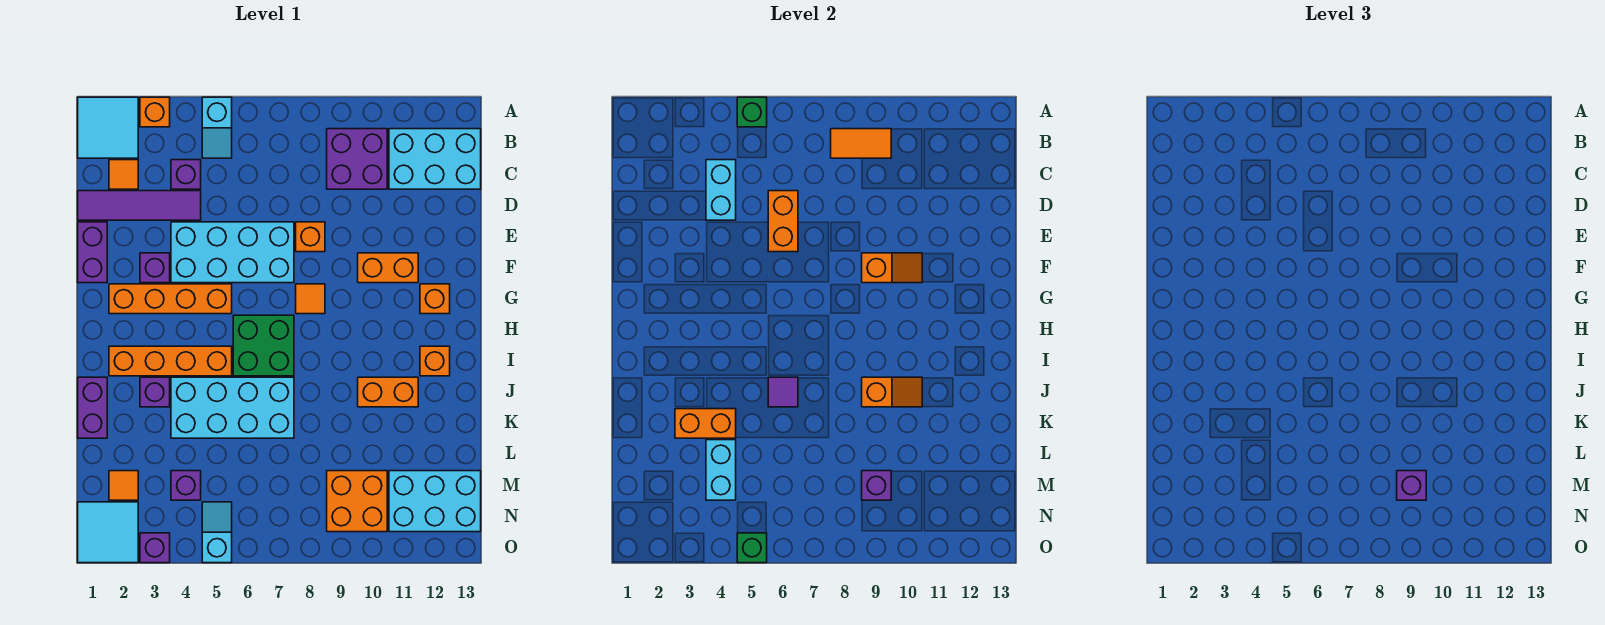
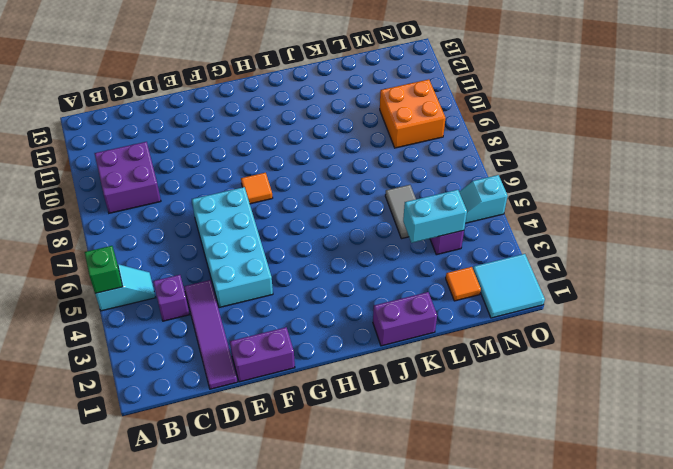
grey 1x2 tile [385,185,416,239] -> none
none -> cyan 2x2 tile [78,97,138,158]
none -> orange 1x1 brick [140,97,170,127]
none -> cyan 2x3 brick [389,129,481,189]
none -> orange 1x1 tile [109,160,138,189]

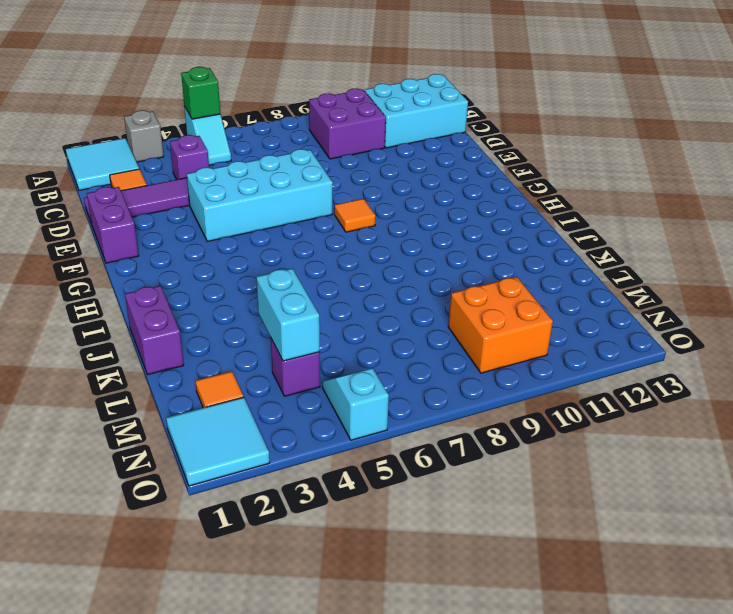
grey 1x1 brick [124,110,164,162] -> orange 1x1 brick [140,97,170,127]
none -> orange 1x1 brick [296,222,325,252]
none -> purple 1x1 brick [140,253,170,283]
none -> orange 1x2 brick [358,253,418,283]
none -> orange 1x4 brick [109,284,232,314]

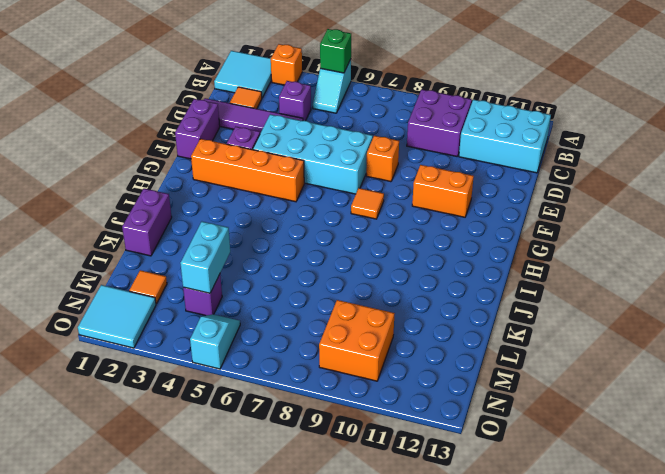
none -> orange 1x1 brick [420,284,450,314]
none -> green 2x2 brick [233,315,294,376]
none -> orange 1x4 brick [109,346,232,376]
none -> orange 1x1 brick [420,346,450,376]

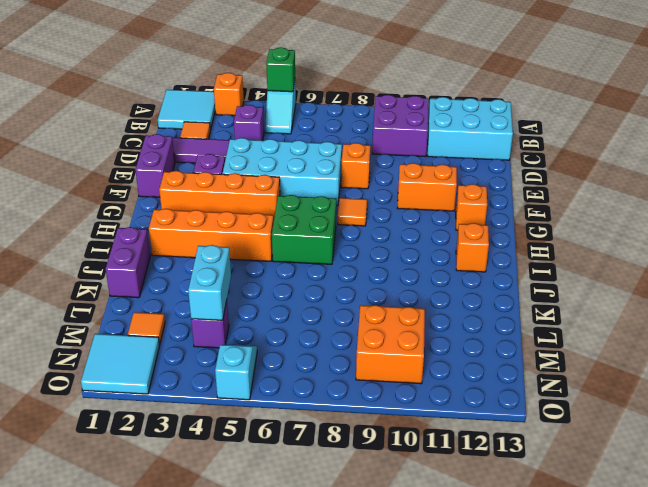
none -> purple 1x1 brick [140,377,170,407]
none -> cyan 2x4 brick [171,377,294,438]
none -> orange 1x2 brick [358,377,418,407]
none -> cyan 2x3 brick [389,471,481,532]

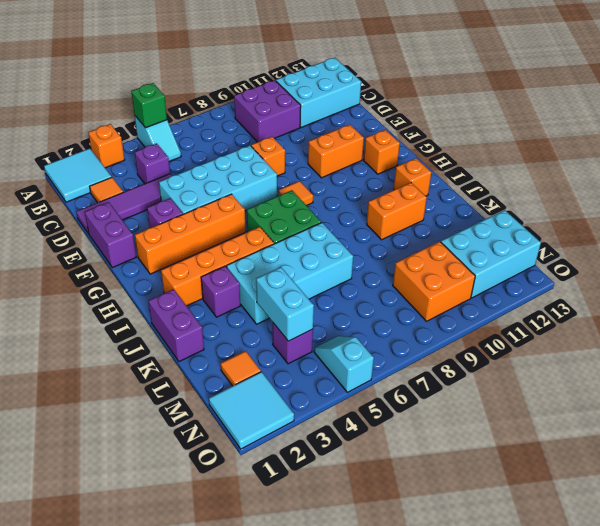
none -> purple 1x1 brick [140,533,170,563]
none -> orange 1x2 tile [831,129,891,158]
none -> cyan 1x2 brick [706,160,736,220]
none -> orange 1x2 brick [768,191,798,252]

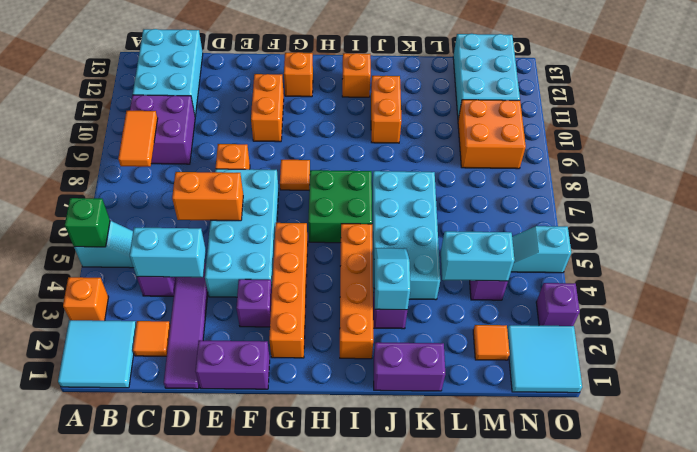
cyan 1x2 slope [374,248,410,310] -> none
none -> orange 1x2 slope [862,253,922,283]
none -> purple 1x1 tile [768,377,798,407]
none -> orange 1x2 slope [862,377,922,407]
none -> orange 1x2 brick [675,409,736,438]

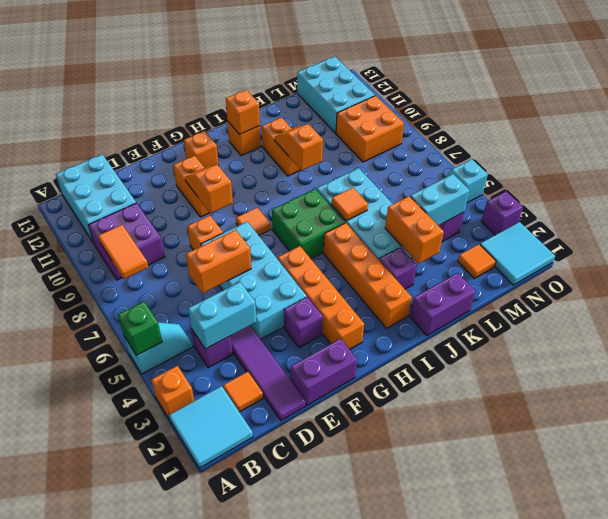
orange 1x1 brick [226,90,260,134] -> none
orange 1x1 tile [332,188,368,221] -> purple 1x1 tile [768,377,798,407]
none -> purple 1x1 brick [862,471,891,500]
none -> green 1x1 brick [737,533,767,563]
none -> purple 1x1 brick [1397,471,1426,500]

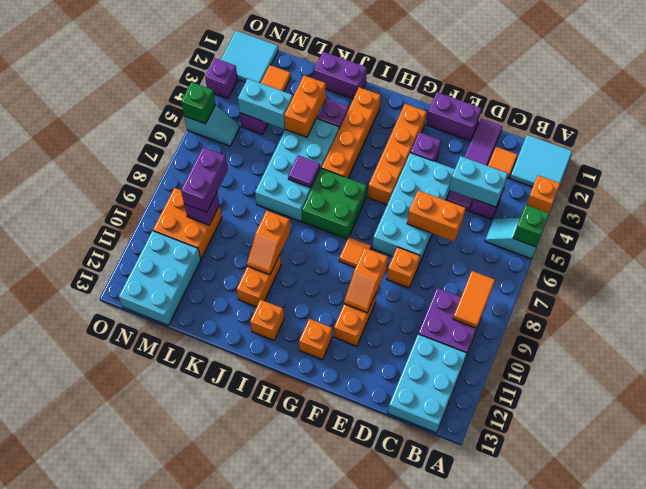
purple 1x2 brick [181,147,228,212] -> purple 1x1 brick [1397,471,1426,500]

